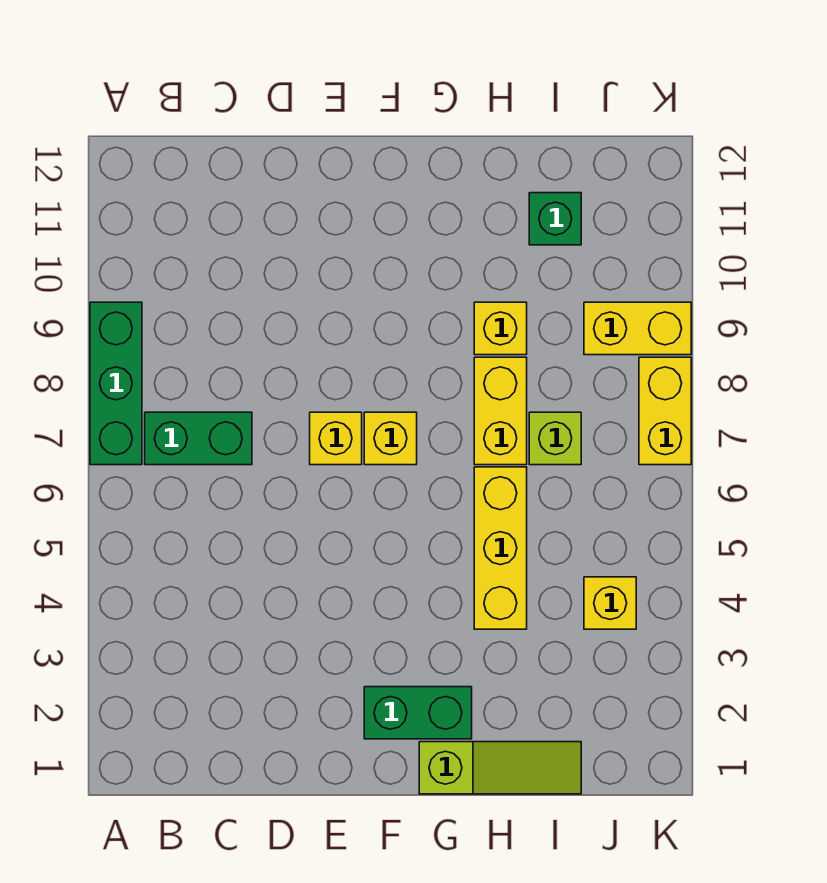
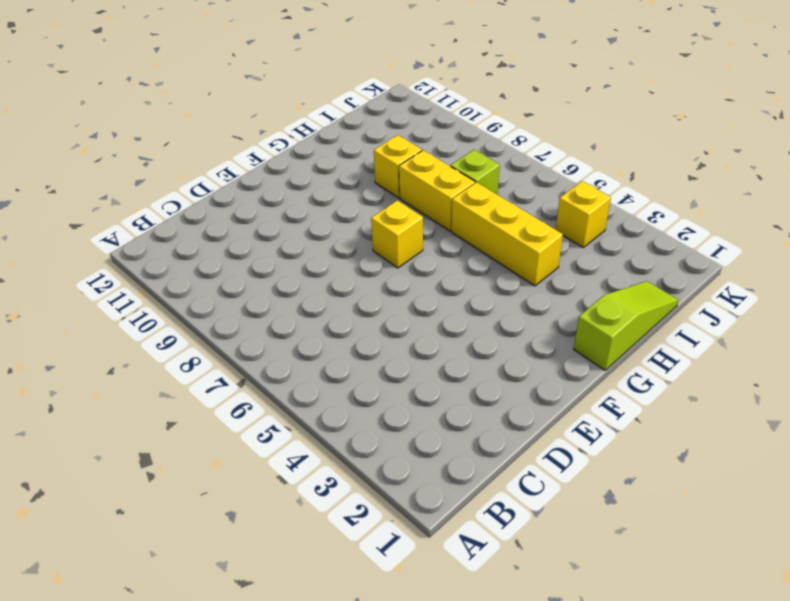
none -> green 1x3 brick [90,302,142,465]
none -> green 1x2 brick [145,412,252,465]
none -> yellow 1x1 brick [310,412,362,465]

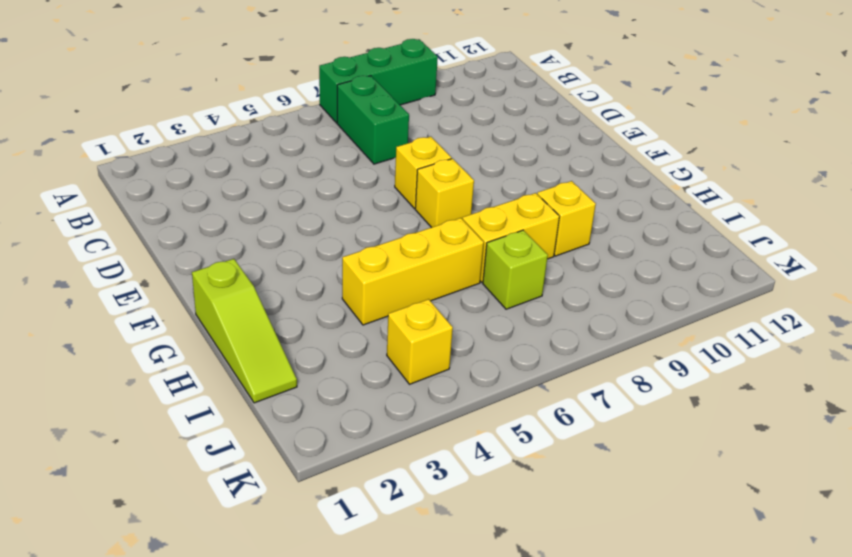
none -> green 1x2 brick [364,687,472,739]
none -> green 1x1 brick [529,193,581,245]
none -> yellow 1x2 brick [584,302,691,355]

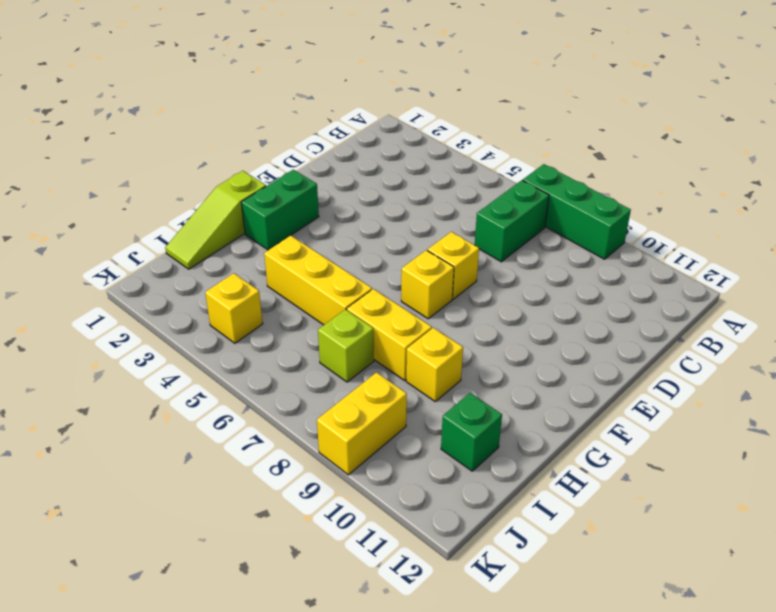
none -> yellow 1x2 brick [639,357,691,465]

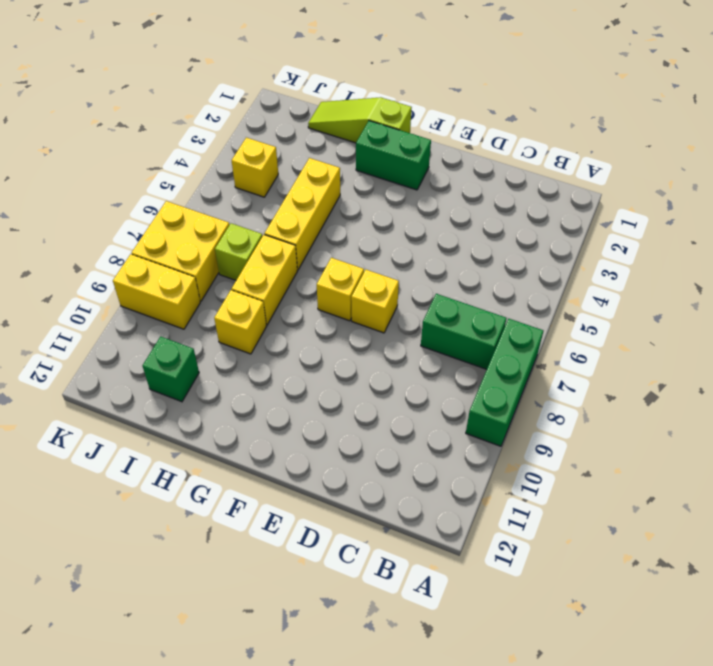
yellow 2x2 brick [132,201,229,301] -> yellow 1x2 brick [639,357,691,465]

